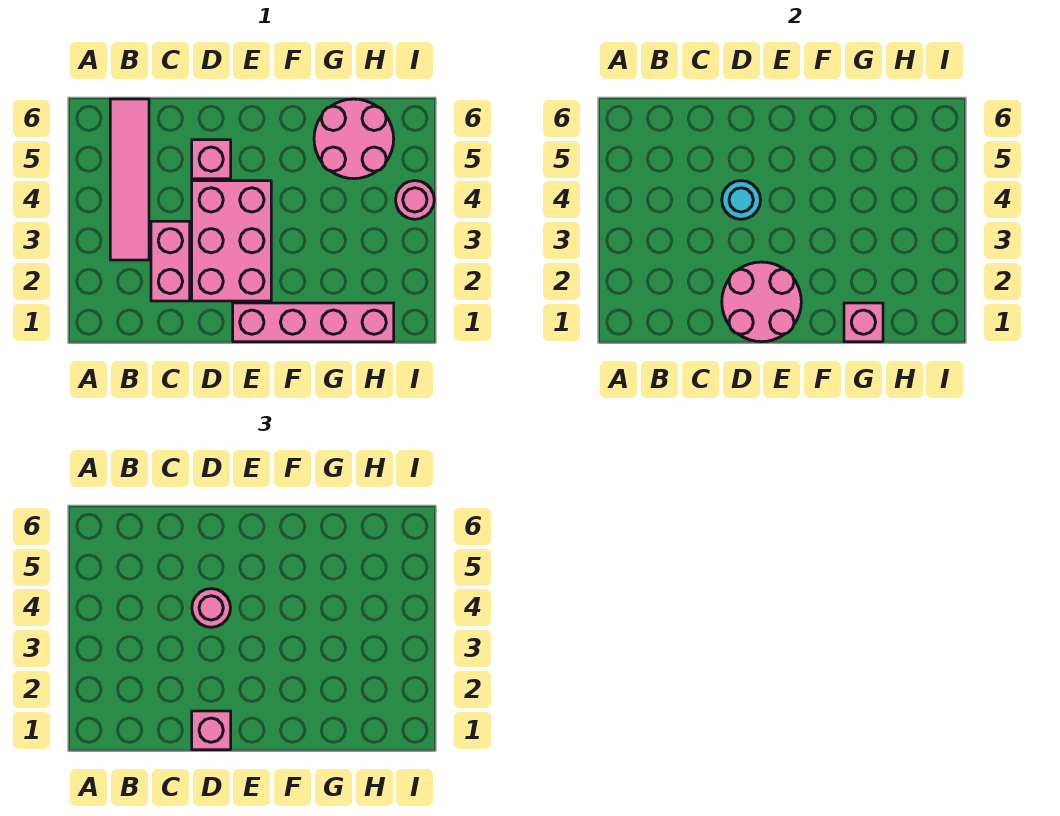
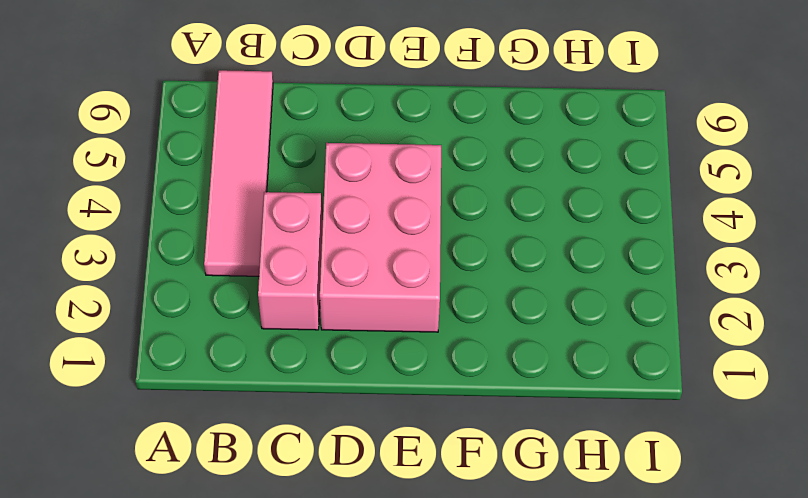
none -> pink 1x1 brick [192,140,231,179]
none -> pink 1x4 brick [233,303,394,342]
none -> pink 2x2 round brick [314,99,394,179]

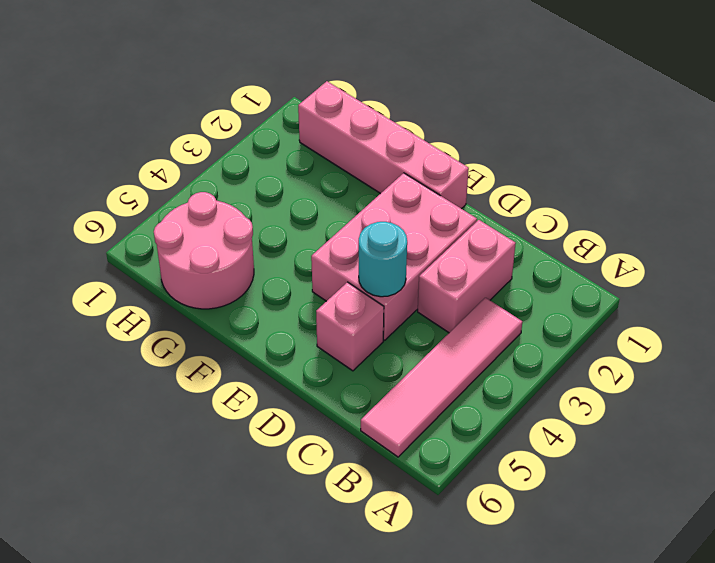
none -> pink 1x1 round brick [396,181,434,219]
none -> pink 2x2 round brick [722,262,801,342]
none -> pink 1x1 brick [844,303,883,342]

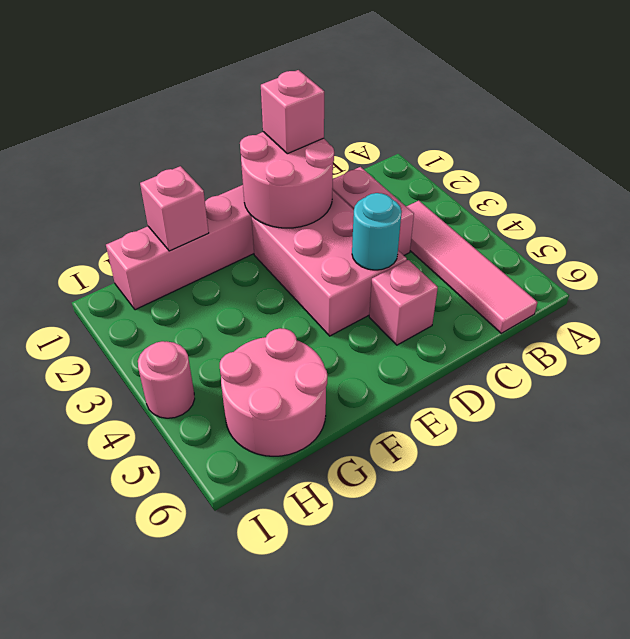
none -> pink 1x1 round brick [192,589,231,627]

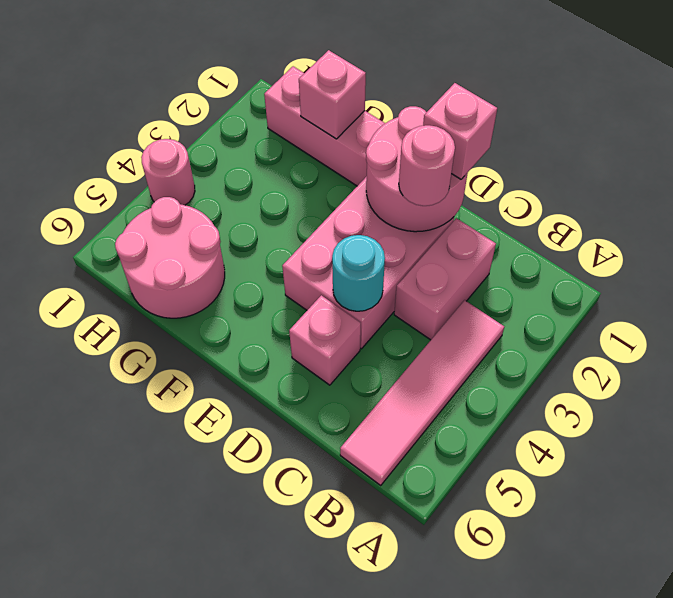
pink 1x1 round brick [399,125,455,206] -> pink 1x1 round brick moved to [192,589,231,627]

